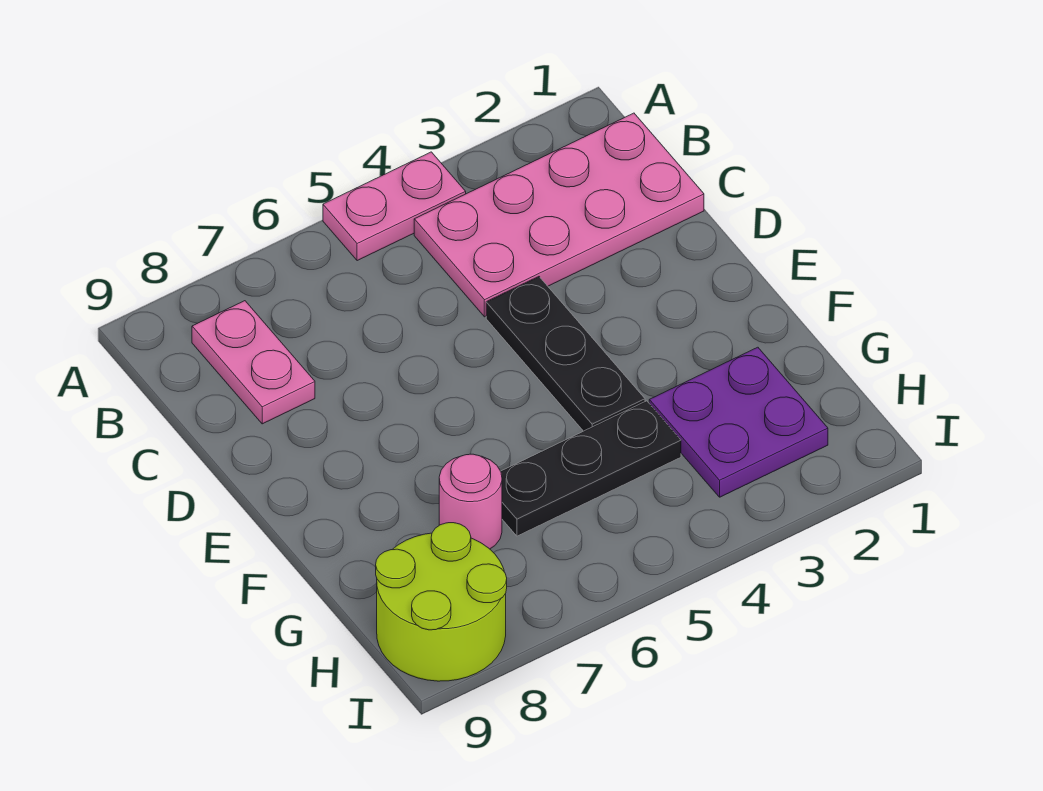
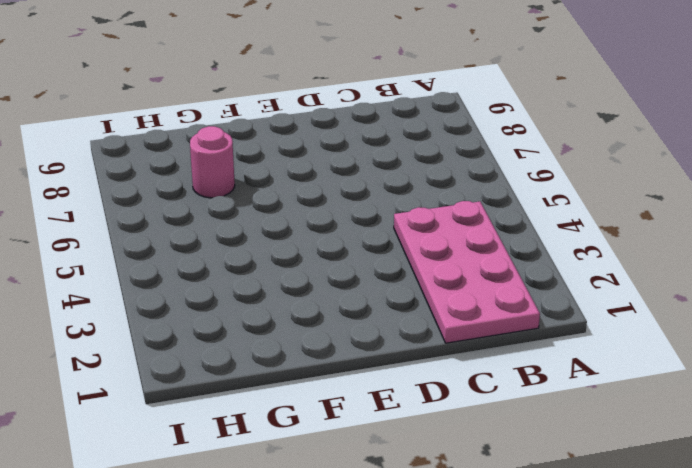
none -> pink 1x2 plate [323,152,466,261]
none -> pink 1x2 plate [192,301,315,424]

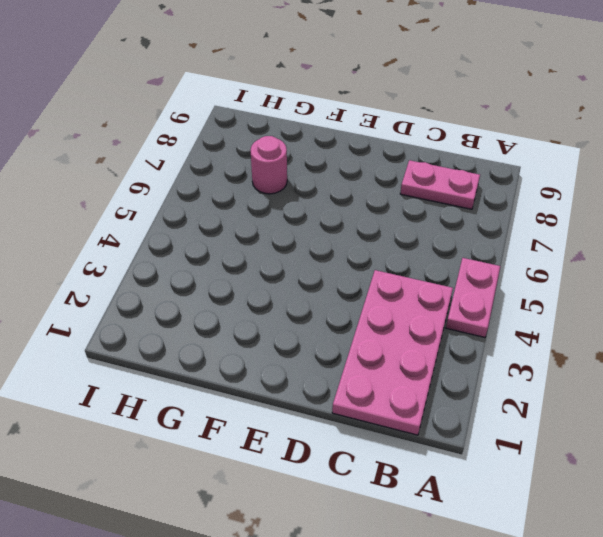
none -> black 1x3 plate [486,277,645,431]
none -> purple 2x2 plate [649,347,828,497]

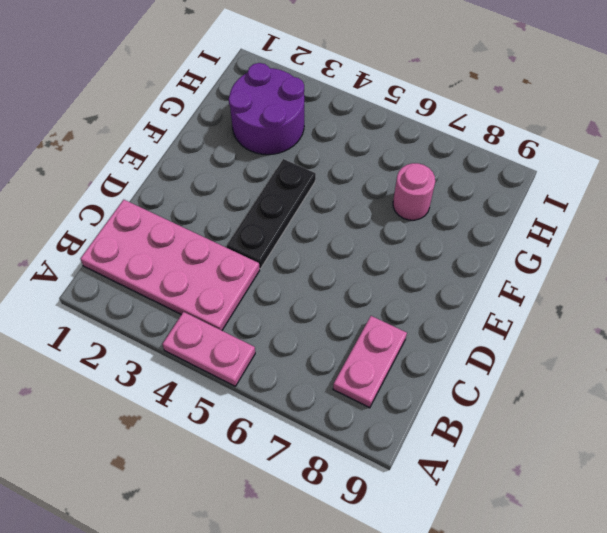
purple 2x2 round brick [229,63,304,155] -> purple 2x2 plate [649,347,828,497]
none -> black 1x3 plate [501,401,681,536]
none -> lime 2x2 round brick [376,523,507,681]

